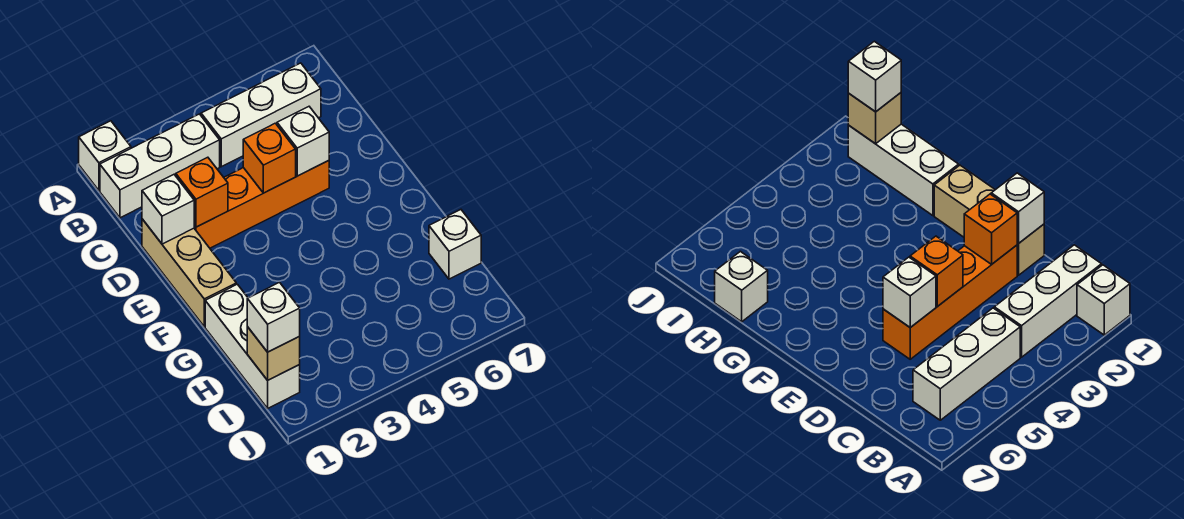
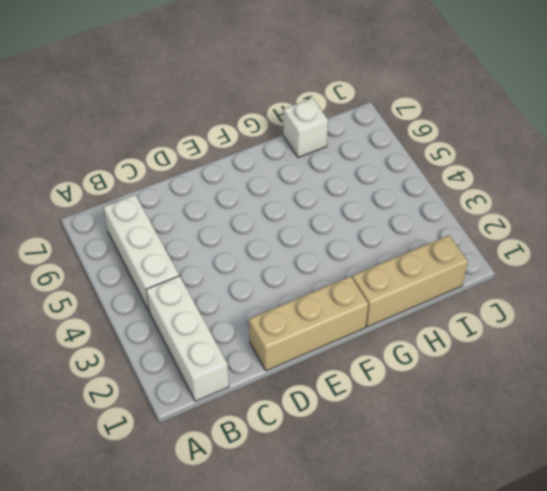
tan 1x3 brick [352,235,468,327] -> white 1x3 brick [205,284,300,408]
none -> white 1x1 brick [79,121,131,190]
none -> orange 1x4 brick [194,161,329,248]
none -> white 1x1 brick [142,175,194,244]

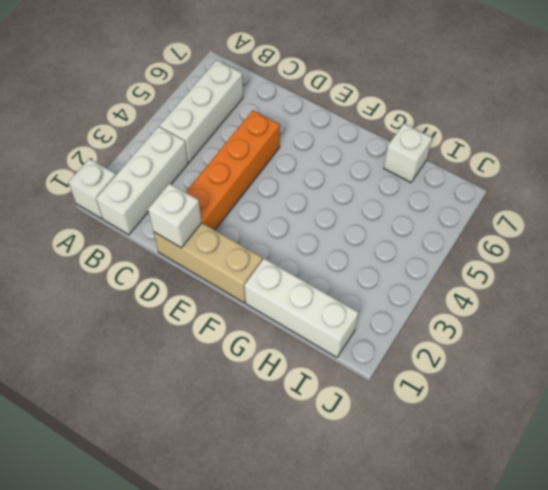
none -> orange 1x1 brick [176,157,228,227]
none -> orange 1x1 brick [243,123,296,193]
none -> white 1x1 brick [277,107,329,176]

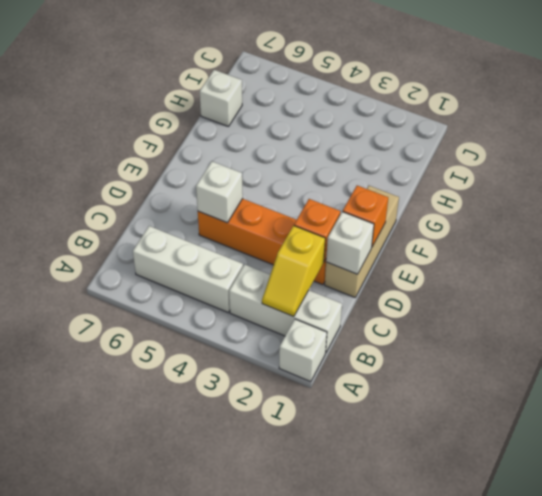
yellow 1x2 slope [262,226,325,317] -> none
orange 1x1 brick [343,186,388,247] -> orange 1x1 brick moved to [243,123,296,193]
none -> white 1x3 brick [205,284,300,408]
none -> tan 1x1 brick [247,327,300,380]
none -> white 1x1 brick [247,282,300,352]

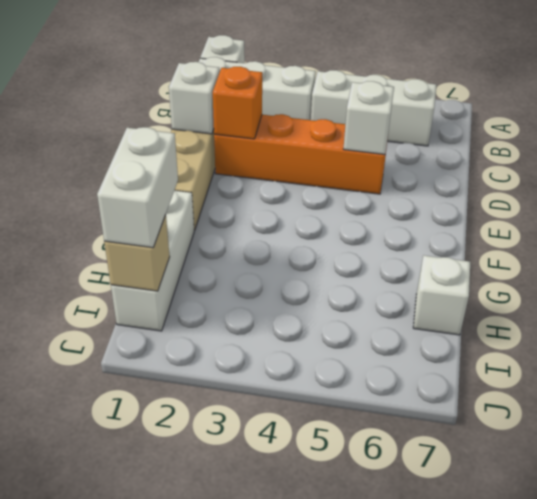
white 1x2 brick [97,127,178,248] -> white 1x1 brick [247,282,300,352]
none -> orange 1x1 brick [243,123,296,193]

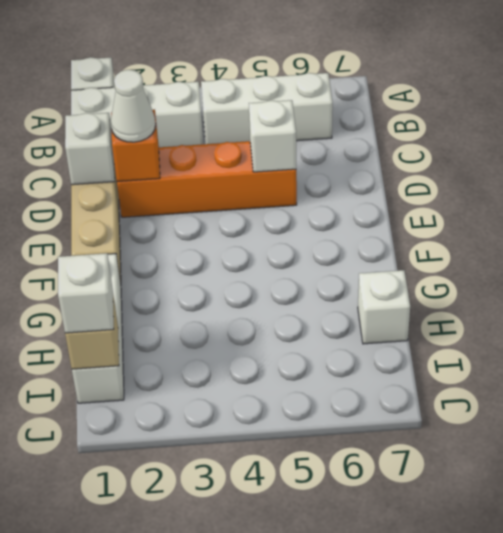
white 1x1 cone [111,70,156,142] -> none
none -> orange 1x1 brick [243,123,296,193]

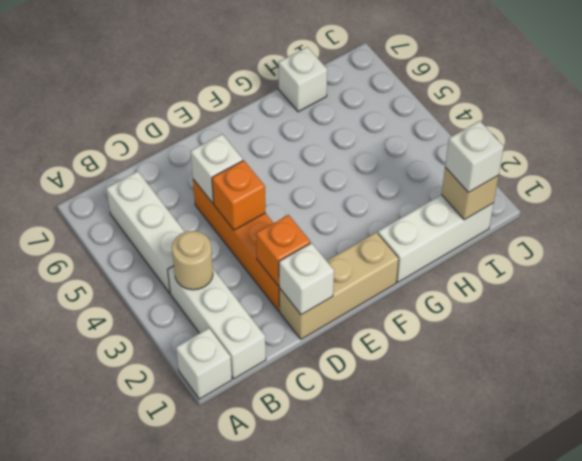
tan 1x1 round brick [172,231,213,290] -> none

